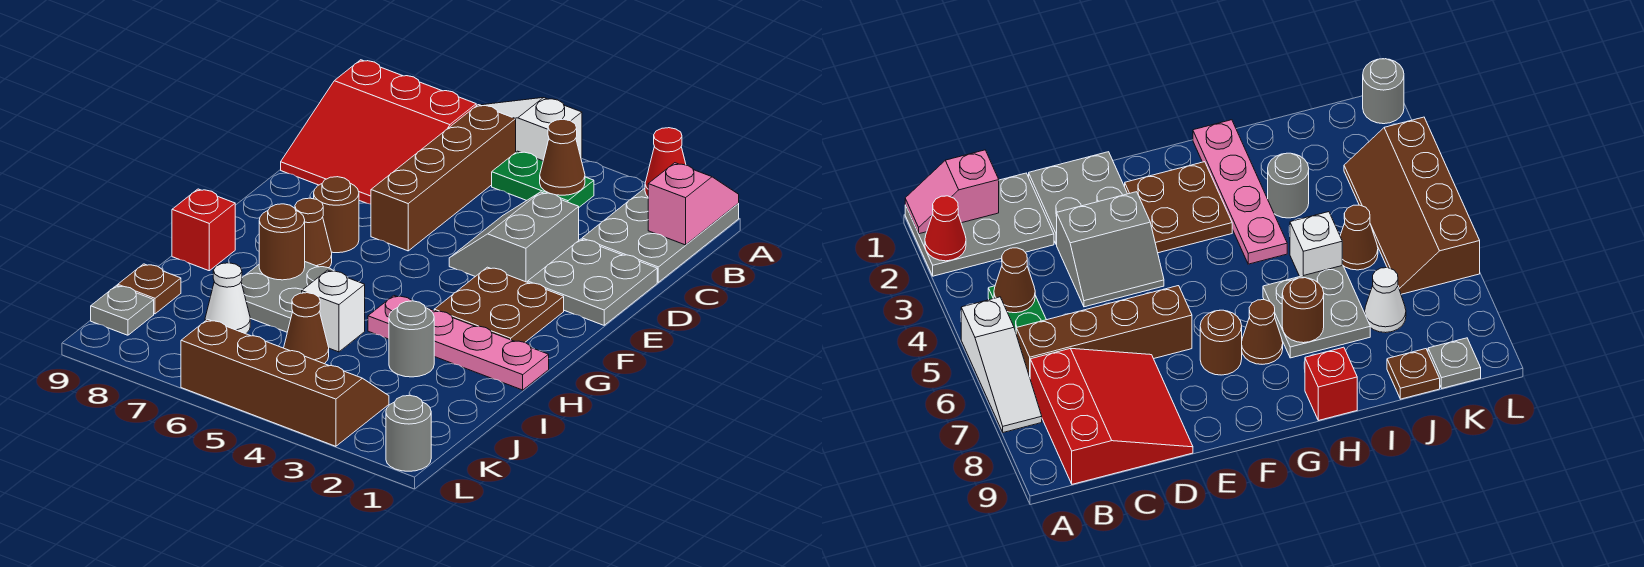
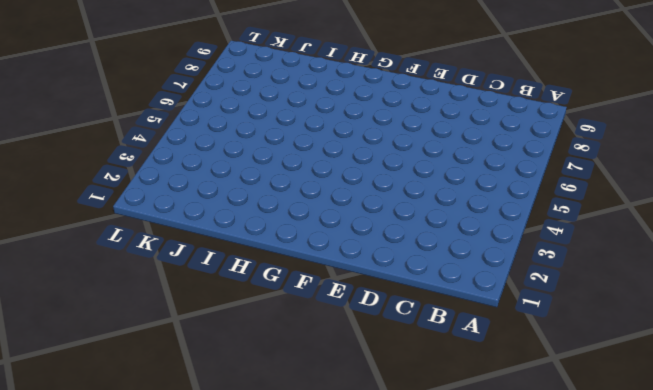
none -> grey 2x3 plate [582,188,739,282]
none -> white 1x3 slope [476,98,582,161]
none -> green 1x2 plate [492,151,594,207]

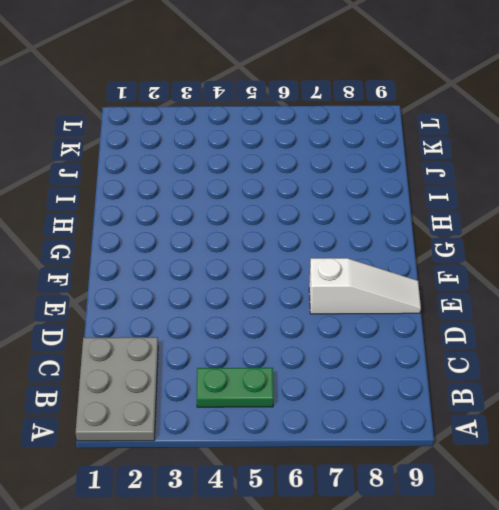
white 1x3 slope [309,258,421,314] -> white 1x3 slope moved to [476,98,582,161]
none -> brown 1x4 brick [371,105,516,251]
none -> red 3x3 slope [281,60,476,204]
none -> grey 2x2 plate [528,239,657,325]

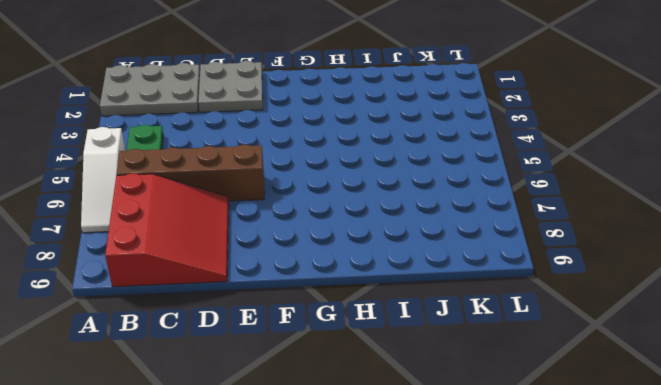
none -> grey 2x2 slope [449,192,579,282]
none -> brown 2x2 plate [434,267,564,342]
none -> brown 1x1 round brick [314,177,359,253]

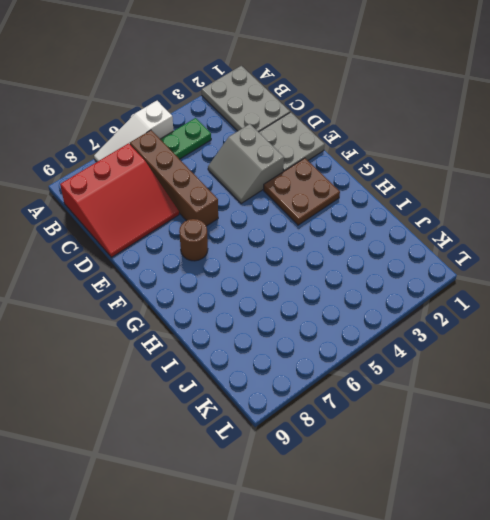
none -> brown 1x1 cone [295,198,332,268]
none -> pink 1x4 plate [368,296,549,390]
none -> grey 2x2 plate [241,262,333,332]

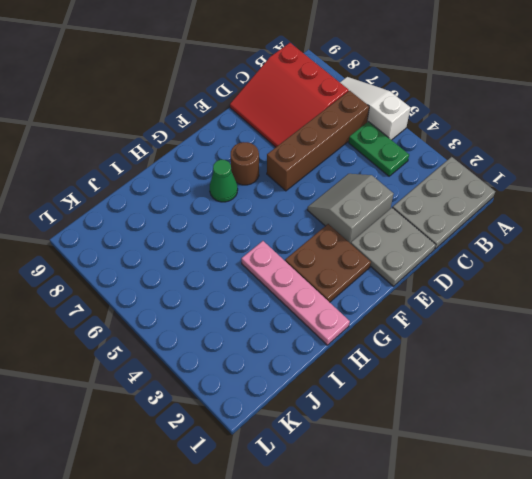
green 1x1 cone [210,160,238,202] -> brown 1x1 cone [295,198,332,268]
none -> grey 2x2 plate [241,262,333,332]
none -> red 1x1 brick [172,189,235,271]
none -> grey 1x1 round brick [389,301,434,377]

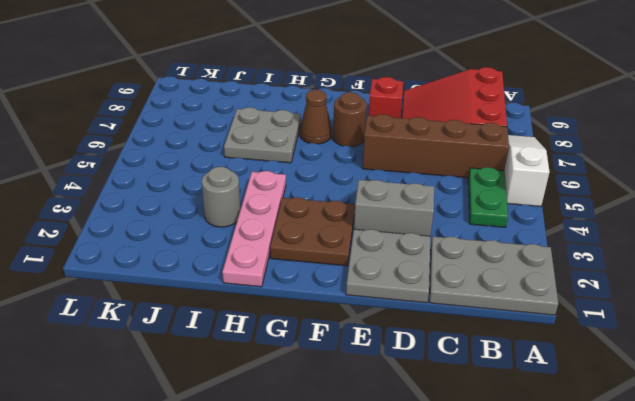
red 1x1 brick [368,77,403,118] -> red 1x1 brick moved to [172,189,235,271]
none -> white 1x1 brick [302,270,365,352]
none -> brown 1x1 cone [284,293,329,364]
none -> white 1x1 cone [205,263,250,334]

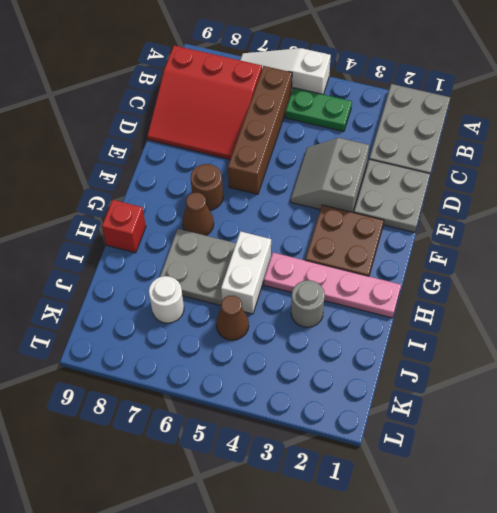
white 1x2 brick [221,231,271,314] -> white 1x1 brick [302,270,365,352]
white 1x1 round brick [149,276,184,323] -> white 1x1 cone [205,263,250,334]
none -> brown 1x1 plate [118,264,181,314]
none -> brown 2x4 slope [181,319,389,446]
none -> grey 1x1 plate [91,285,154,335]

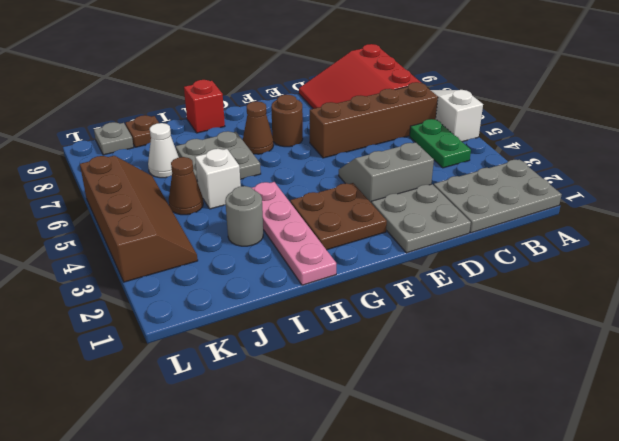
none -> grey 1x1 round brick [386,395,431,471]
none -> pink 1x2 slope [648,163,739,245]
none -> red 1x1 cone [645,128,686,196]

